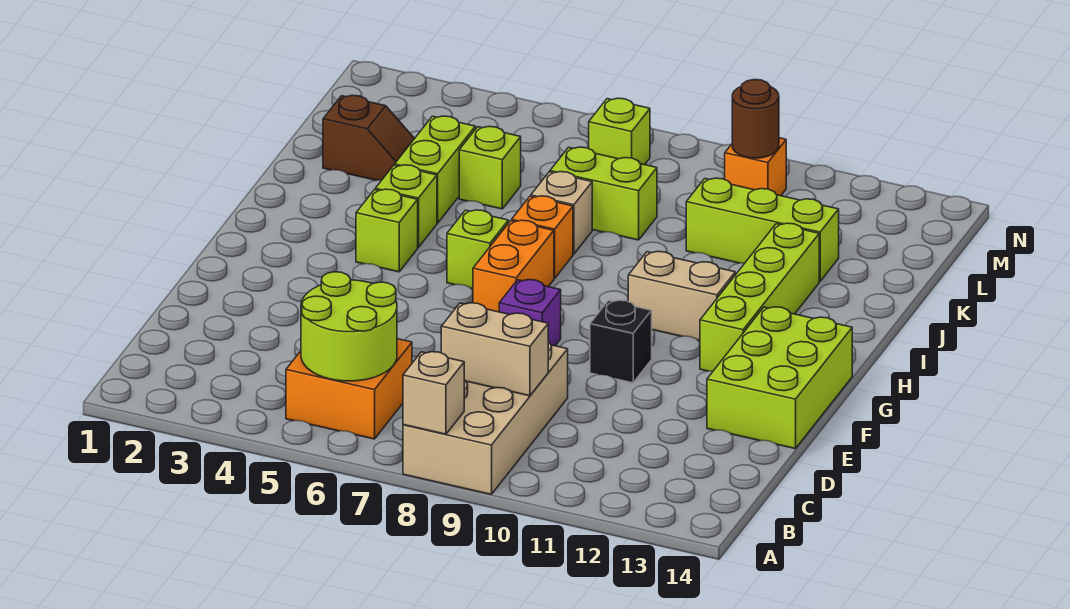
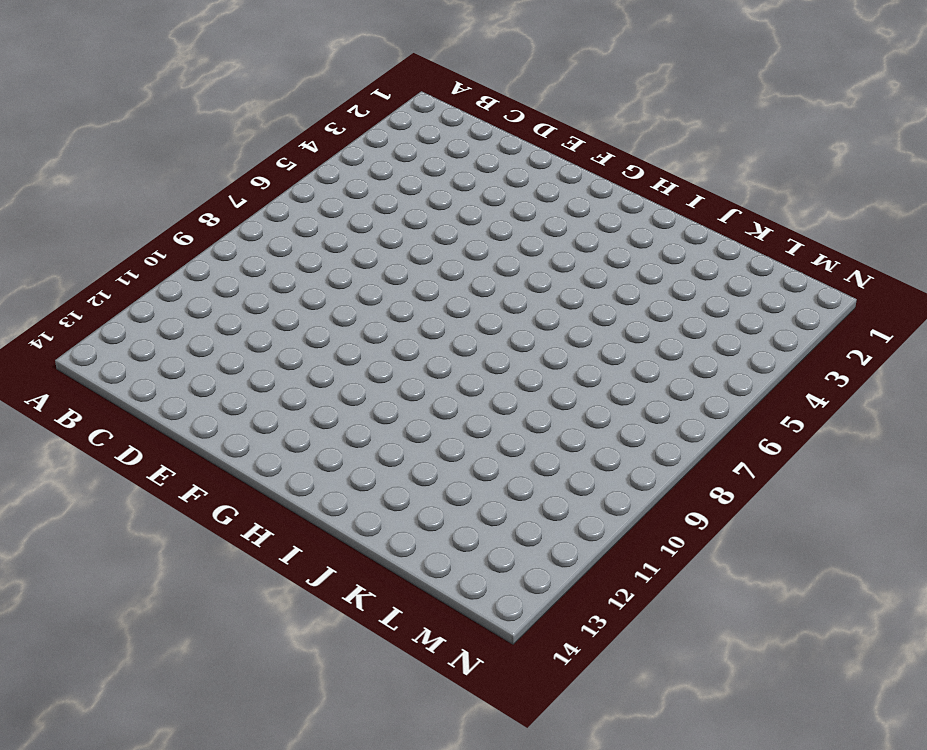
none -> tan 2x4 brick [403,342,568,495]
none -> orange 2x2 brick [286,339,412,439]
none -> lime 2x3 brick [707,307,852,449]

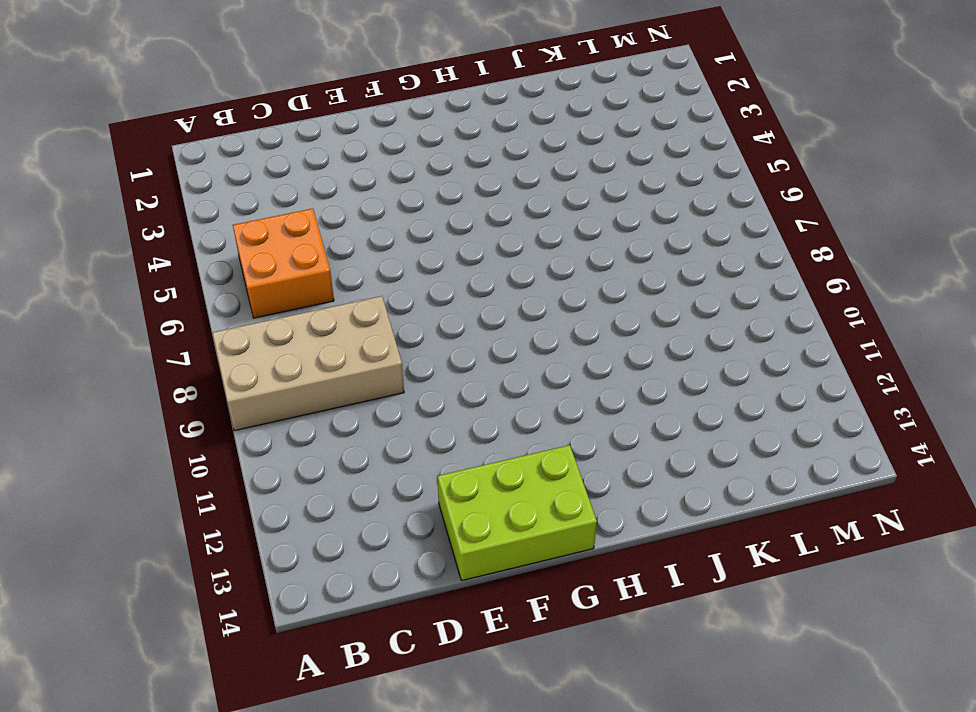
none -> purple 1x1 brick [499,280,561,346]
none -> black 1x1 brick [590,300,652,383]
none -> orange 1x2 brick [473,220,554,312]

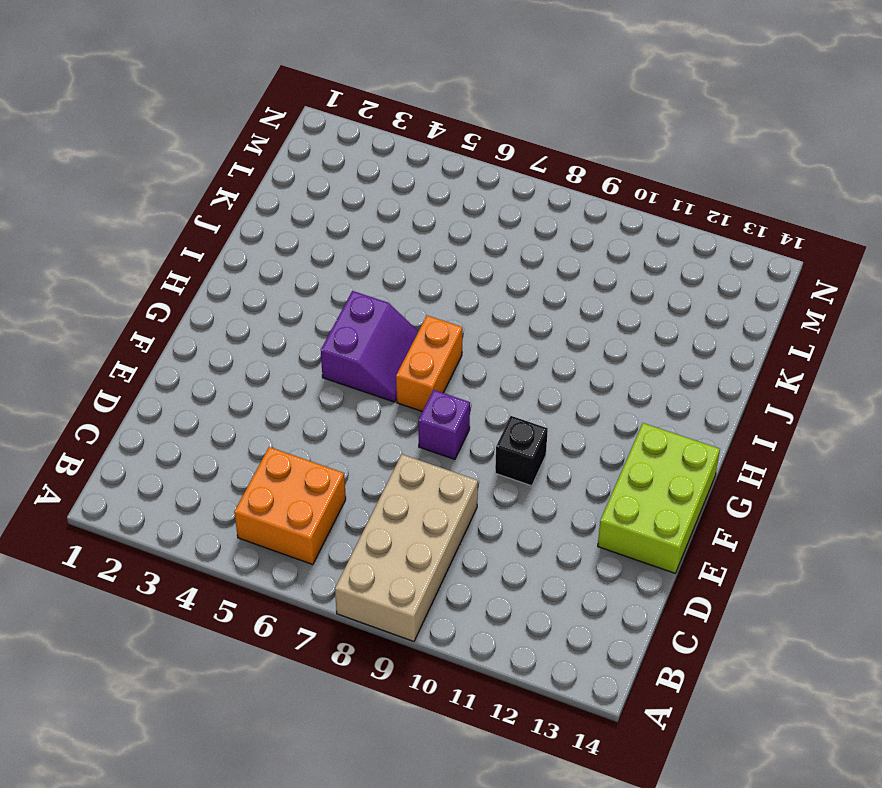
purple 2x2 slope [321,291,418,402] -> lime 1x1 brick [447,210,508,289]
none -> lime 1x4 brick [700,223,819,371]
none -> lime 1x1 brick [356,189,418,272]
none -> tan 1x2 brick [628,251,735,340]

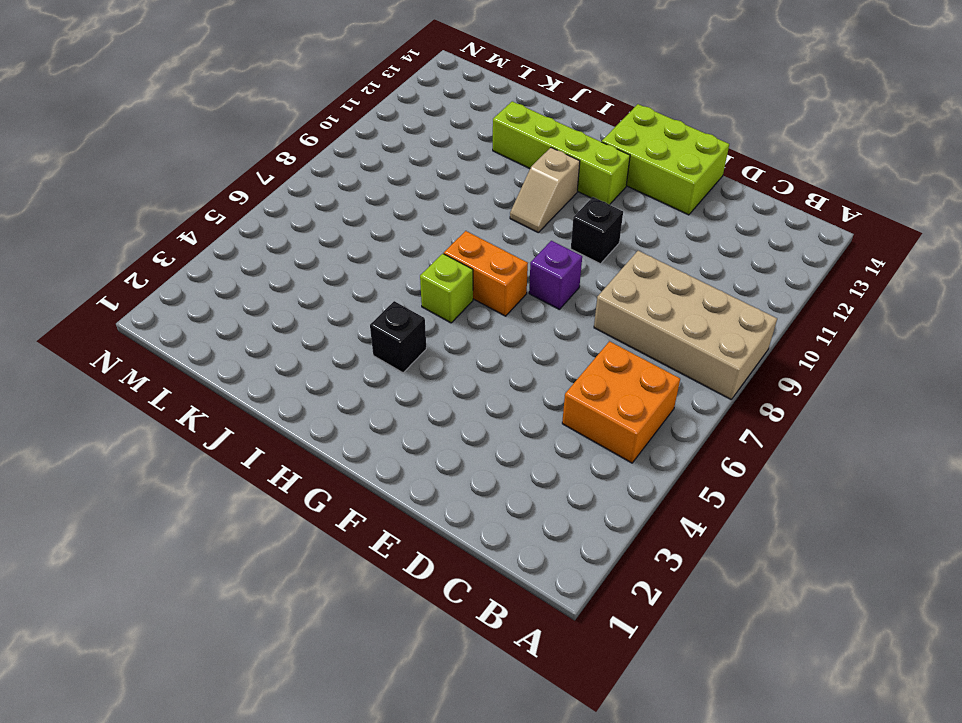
black 1x1 brick [370,301,426,373] -> lime 1x1 brick [356,189,418,272]
tan 1x2 slope [510,148,580,232] -> tan 1x2 brick [628,251,735,340]
none -> lime 1x1 brick [375,165,437,247]
none -> orange 1x1 brick [512,196,573,279]
none -> lime 1x2 brick [395,116,475,223]

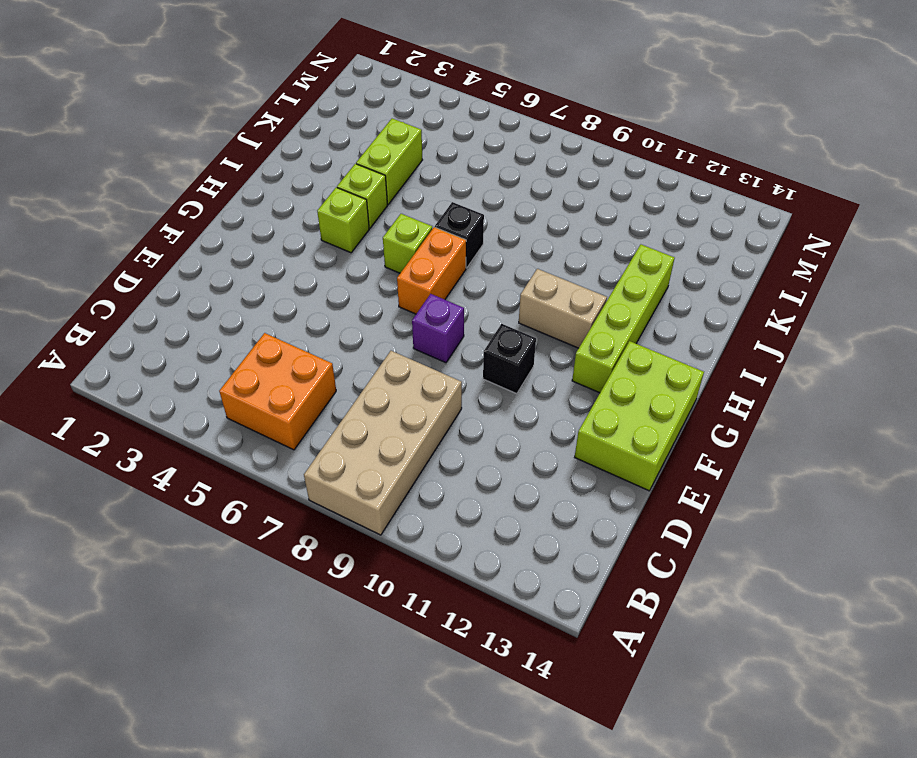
black 1x1 brick [435,202,484,268] -> orange 1x1 brick [512,196,573,279]
none -> tan 1x1 brick [531,172,592,254]
none -> brown 1x2 slope [323,95,415,180]
none -> lime 1x1 brick [459,126,521,209]

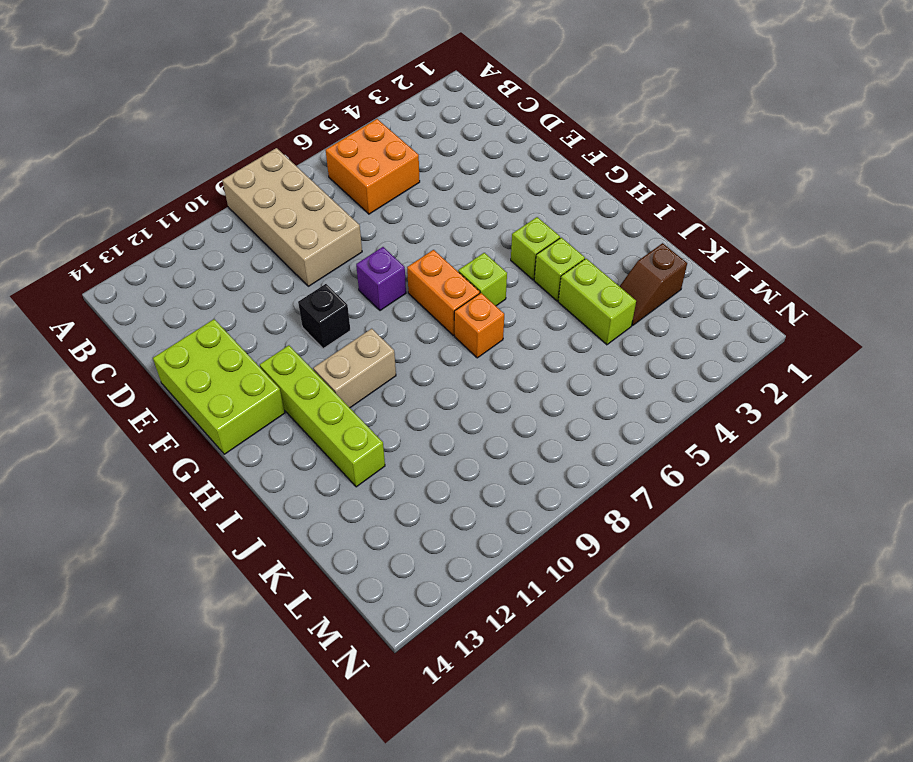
none -> tan 1x1 brick [531,172,592,254]
none -> lime 1x1 brick [459,126,521,209]
none -> lime 1x2 brick [550,147,657,240]

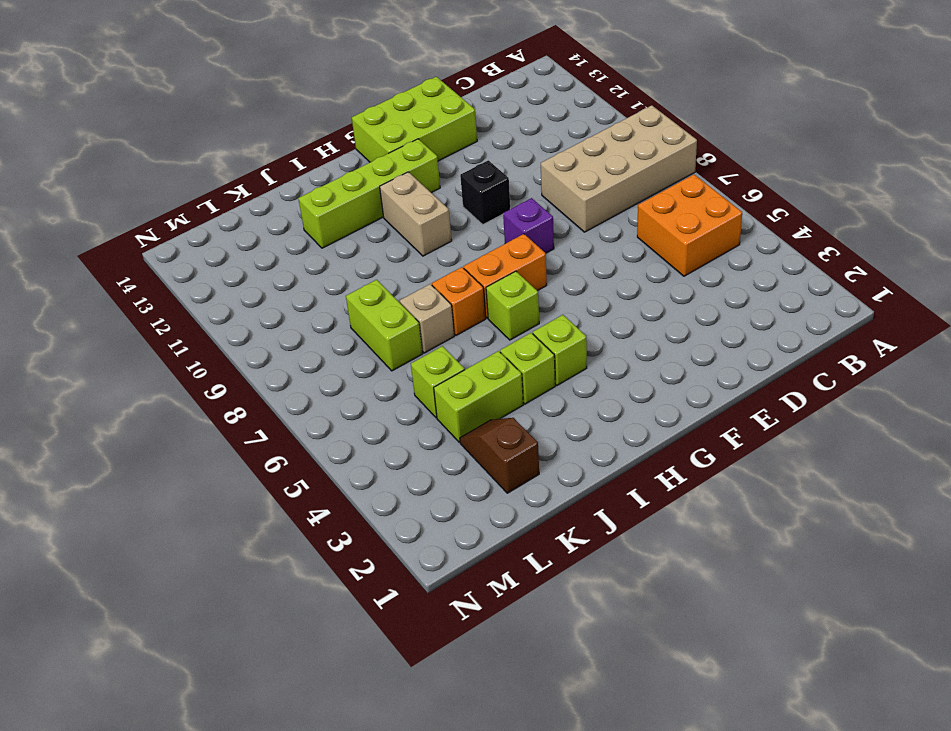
none -> lime 1x3 brick [686,178,839,281]
none -> lime 1x1 brick [589,98,650,165]
none -> orange 1x1 brick [725,138,786,196]

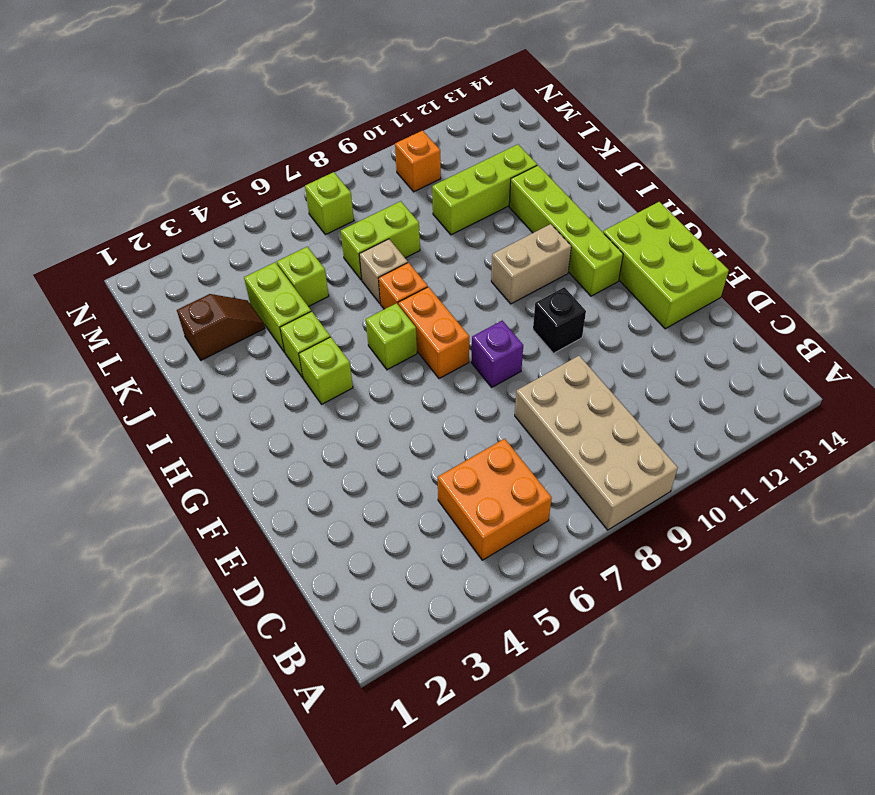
none -> tan 1x1 brick [403,352,464,434]
none -> lime 2x2 round brick [301,272,397,381]
none -> tan 1x2 brick [441,303,548,396]

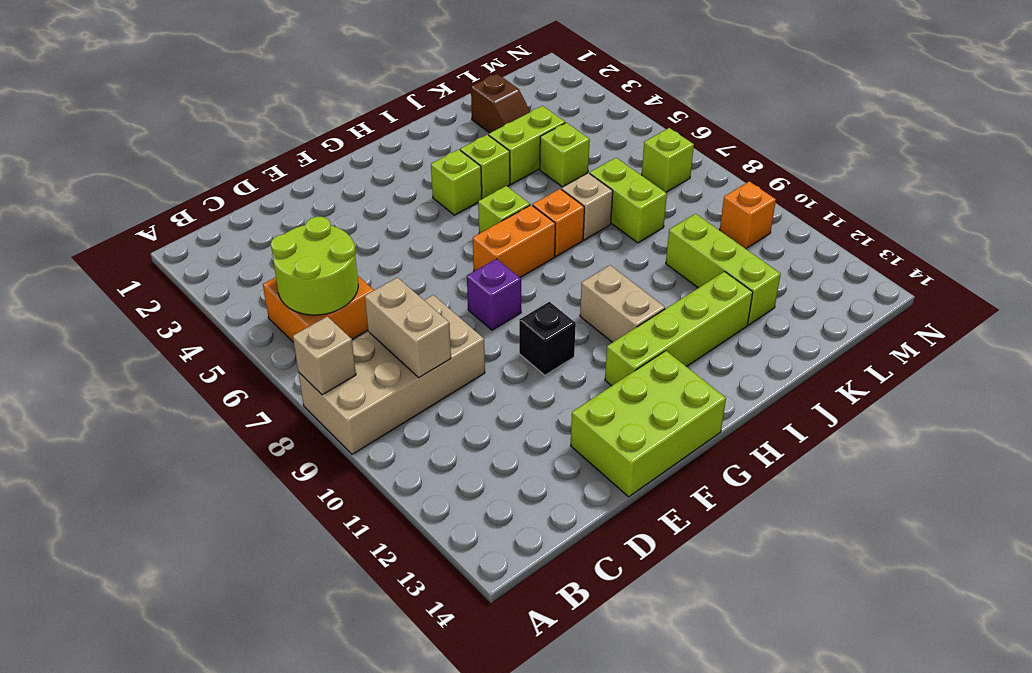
none -> brown 1x1 round brick [732,80,779,158]

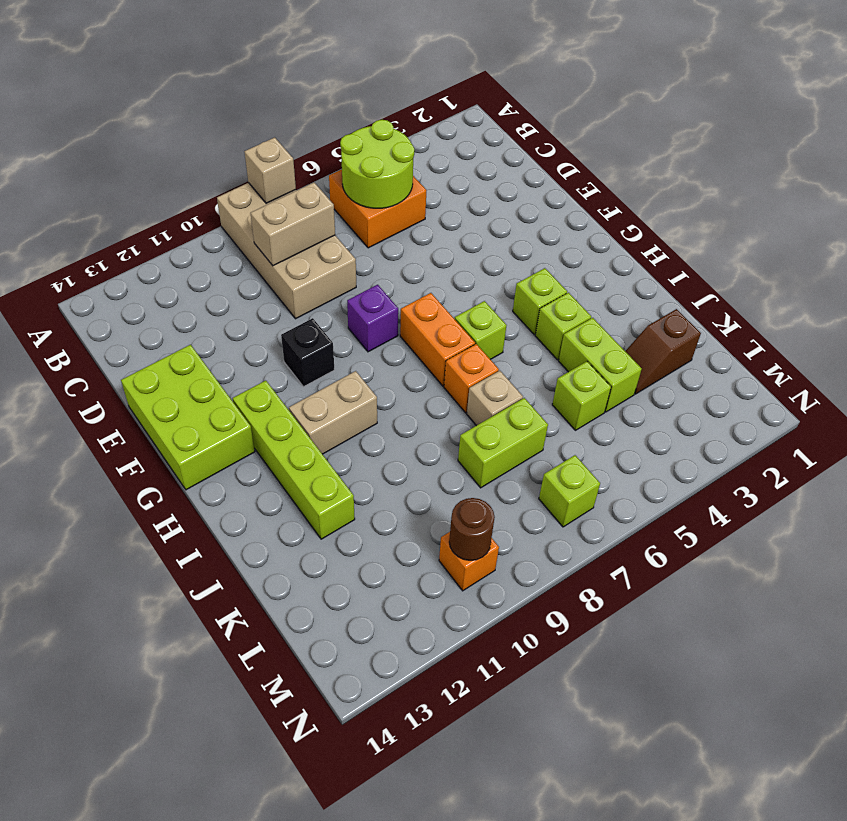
none -> lime 1x3 brick [686,178,839,281]

